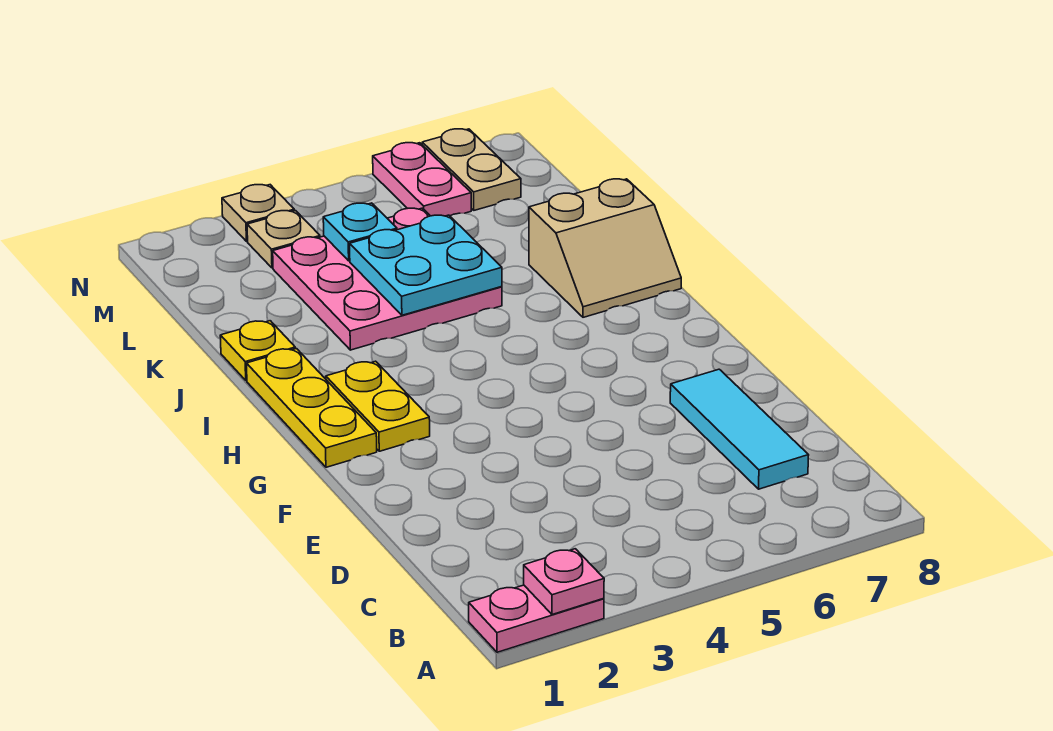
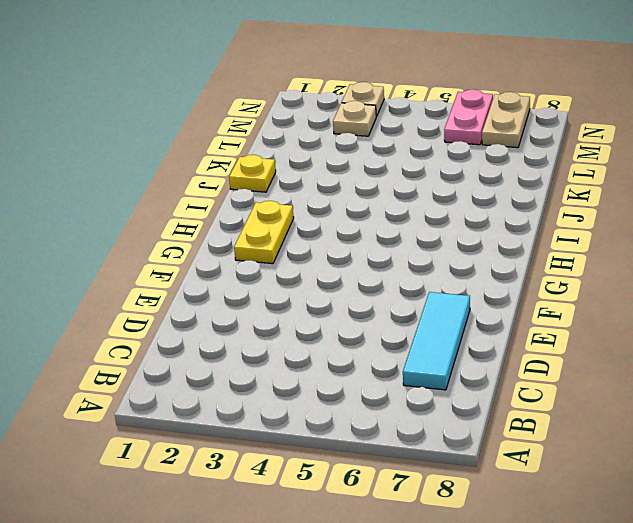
none -> pink 1x2 plate [469,585,604,652]
none -> yellow 1x3 plate [247,349,377,467]
none -> tan 2x2 slope [529,179,681,317]

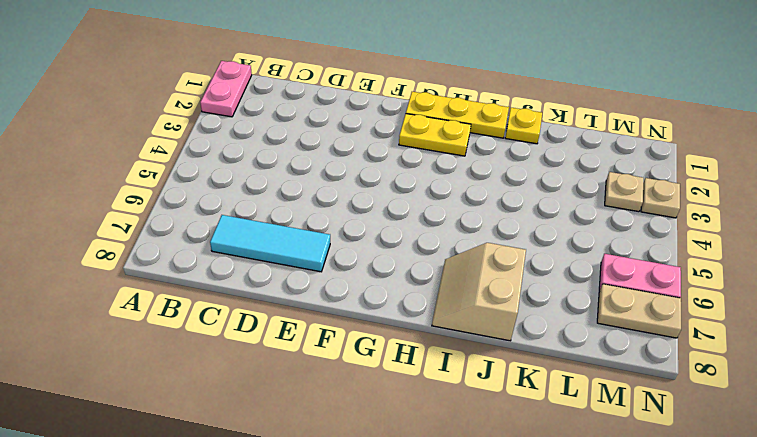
none -> pink 3x3 plate [273,208,502,350]
none -> pink 1x1 plate [524,549,604,615]
none -> cyan 2x2 plate [350,215,502,315]

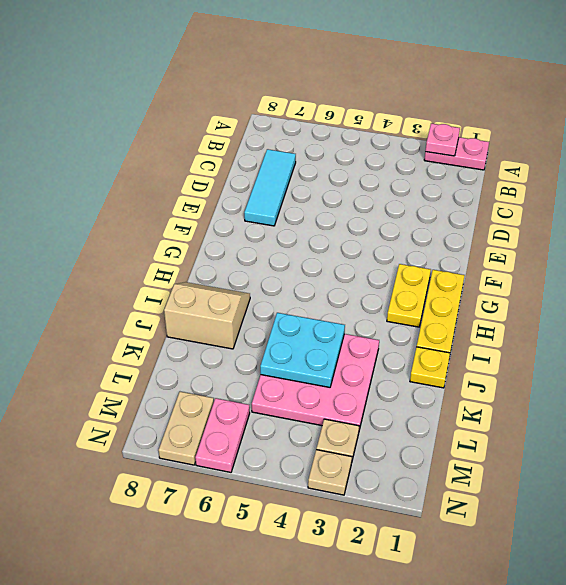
none -> cyan 1x1 plate [323,203,397,261]

